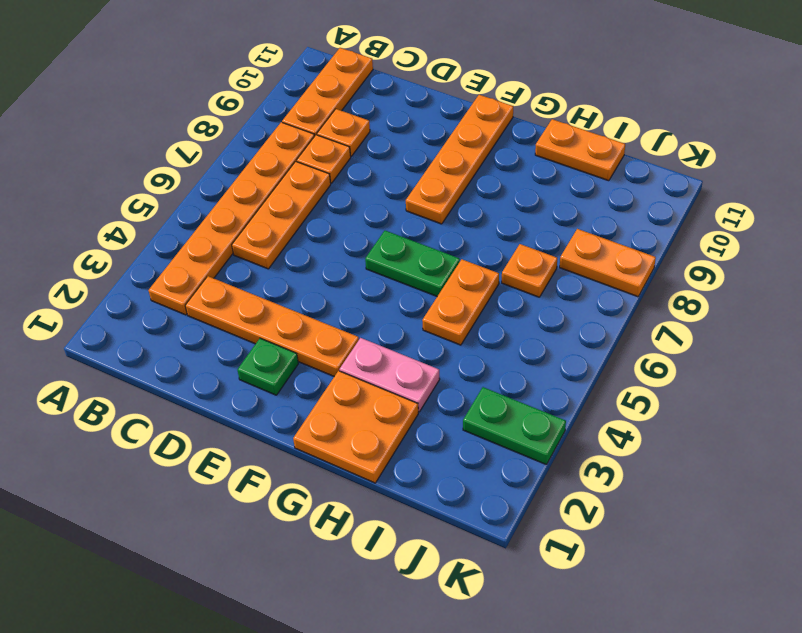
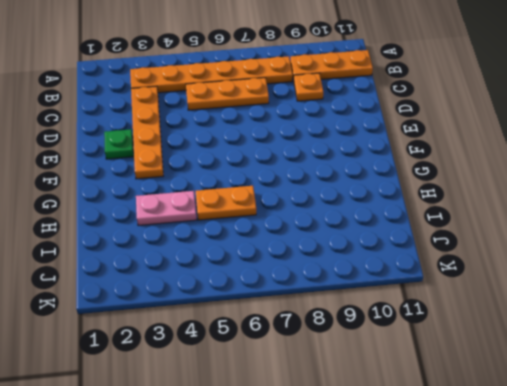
pink 1x2 plate [136,191,197,226] -> pink 1x2 plate turned to [339,338,440,412]
none -> orange 1x1 plate [297,135,351,183]
none -> green 1x2 plate [365,231,460,296]
none -> orange 1x4 plate [406,95,513,224]

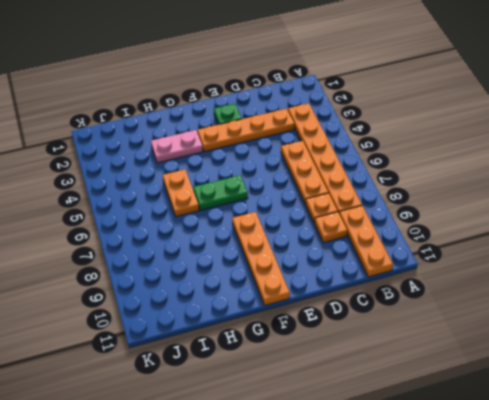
none -> orange 2x2 plate [293,371,418,483]
none -> orange 1x2 plate [535,119,625,181]
none -> orange 1x1 plate [502,244,557,297]

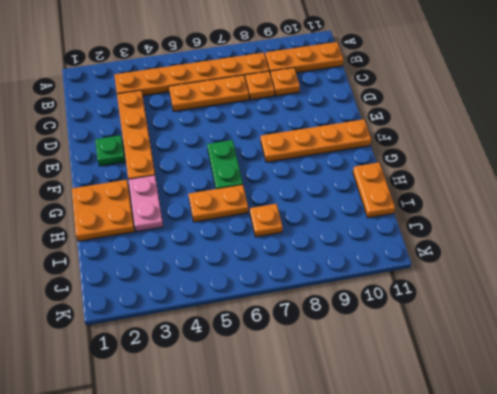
none -> green 1x2 plate [463,387,566,465]
none -> orange 1x2 plate [560,229,656,297]

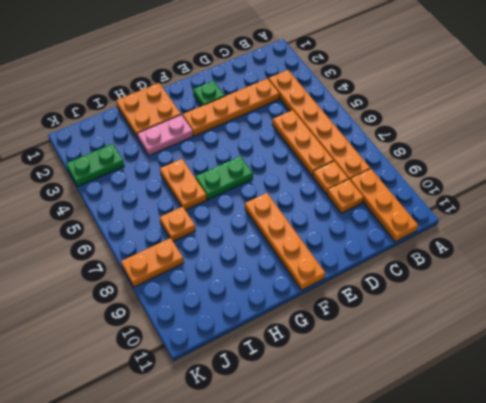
none -> orange 1x2 plate [535,119,625,181]

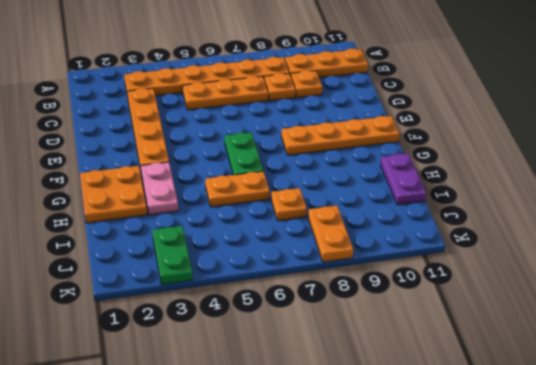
purple 1x2 plate [381,153,426,205] -> orange 1x2 plate [535,119,625,181]
none -> green 1x1 plate [238,338,298,395]

